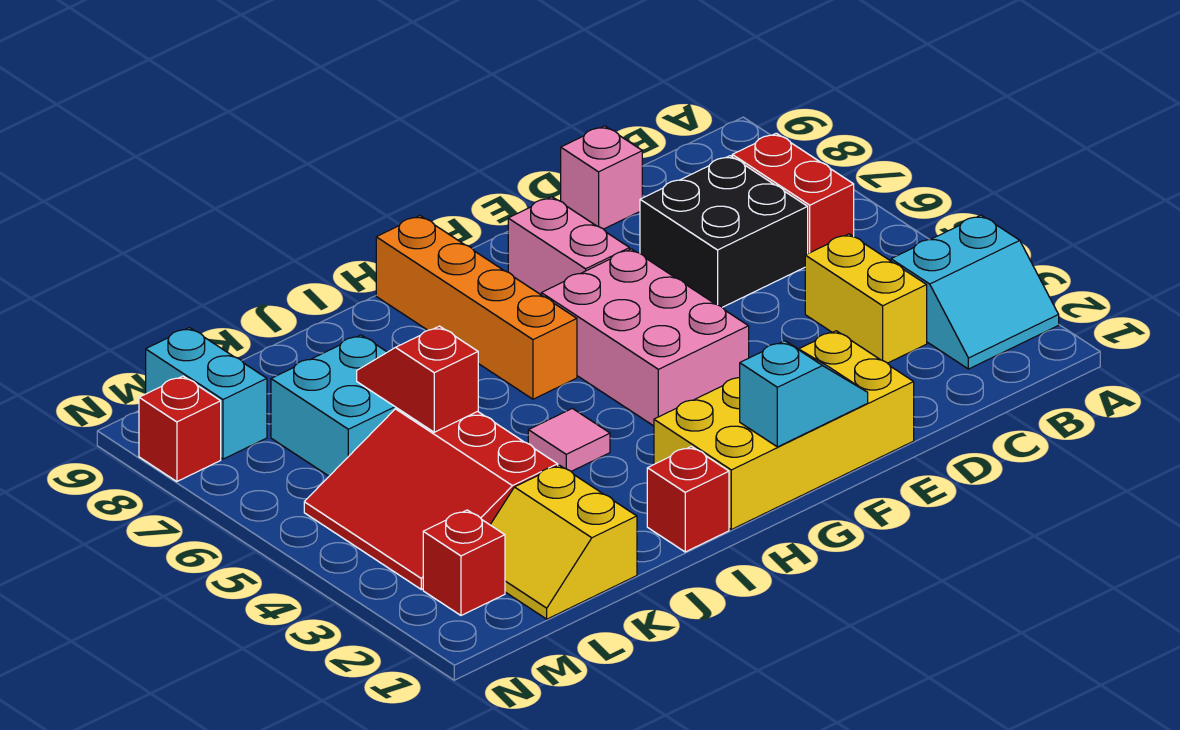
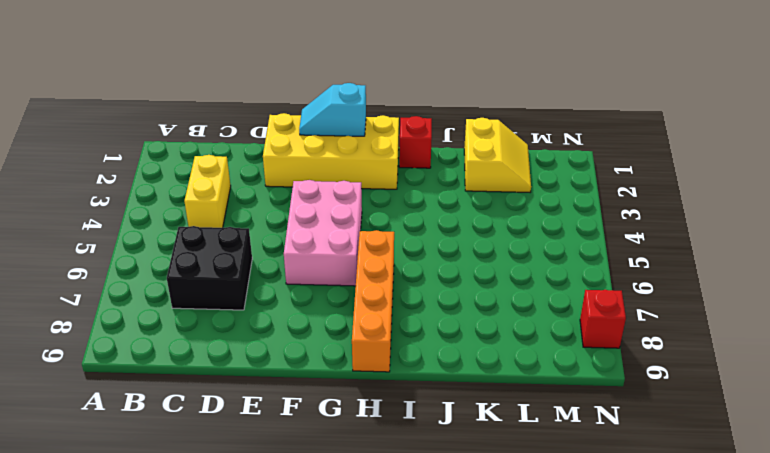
none -> cyan 2x2 slope [891,215,1059,369]
none -> red 1x2 brick [732,133,854,253]
none -> pink 1x1 brick [561,126,642,229]

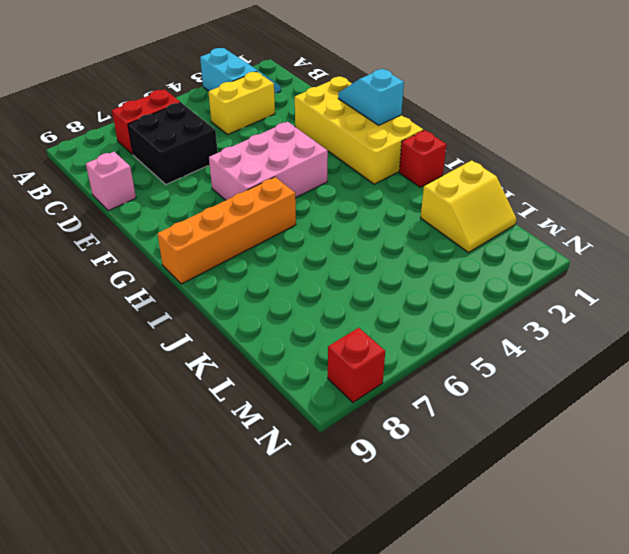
none -> pink 1x2 brick [508,197,630,295]
none -> pink 1x1 tile [528,408,610,471]
none -> red 3x3 slope [304,408,558,589]

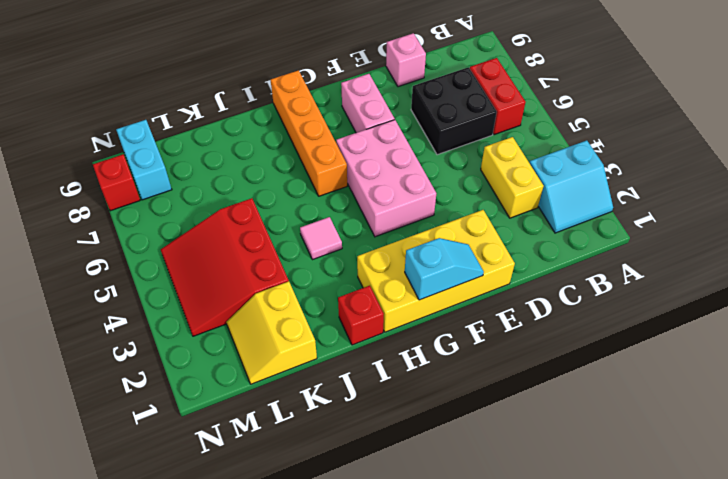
none -> cyan 2x2 brick [271,335,396,476]
none -> red 1x1 brick [423,510,505,615]
none -> red 1x2 slope [357,326,478,432]

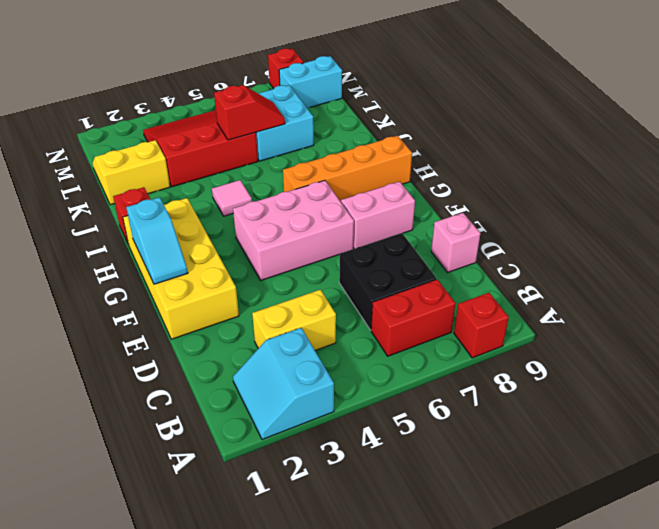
red 1x1 brick [454,293,509,358] -> red 1x1 brick moved to [423,510,505,615]

